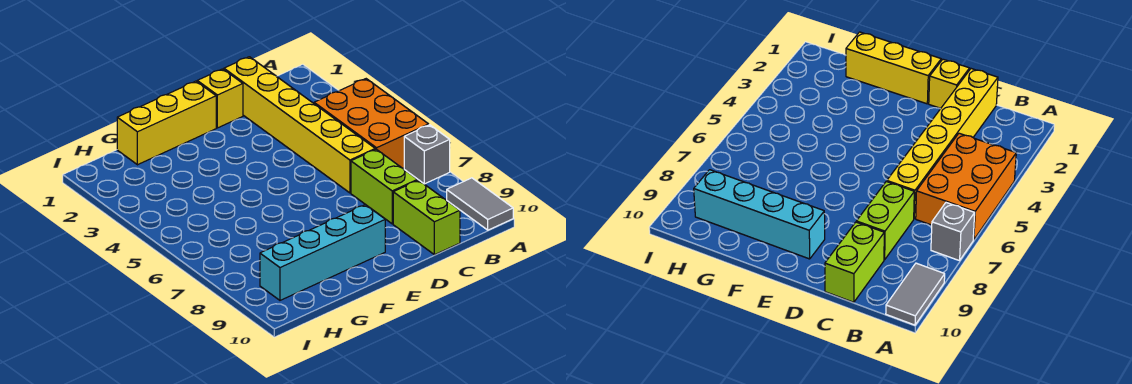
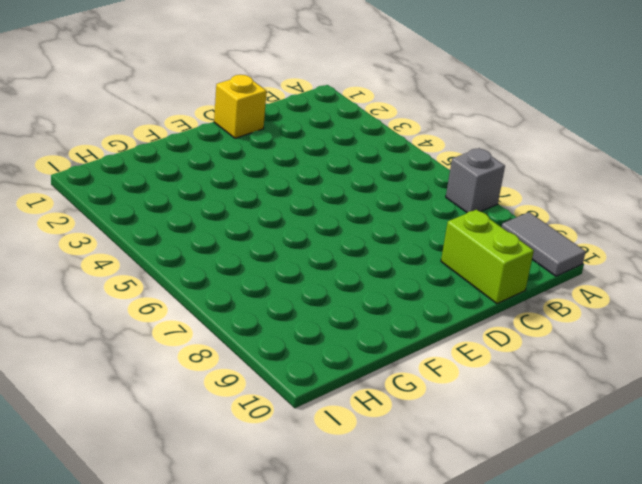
none -> orange 2x3 brick [314,79,429,168]
none -> yellow 1x6 brick [224,57,375,193]

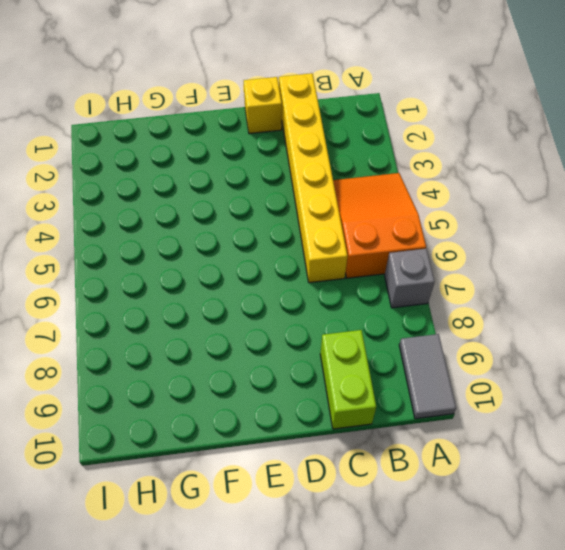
orange 2x3 slope [333,173,426,278] -> orange 2x3 brick [314,79,429,168]
none -> lime 1x2 brick [351,149,418,224]
none -> yellow 1x3 brick [117,81,216,165]

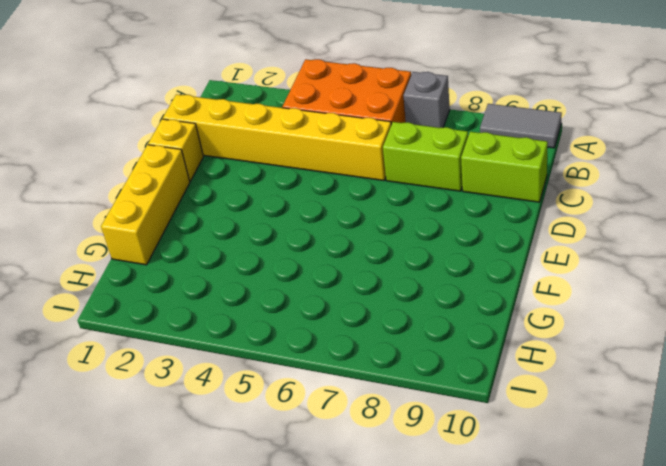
none -> cyan 1x4 brick [260,205,385,300]

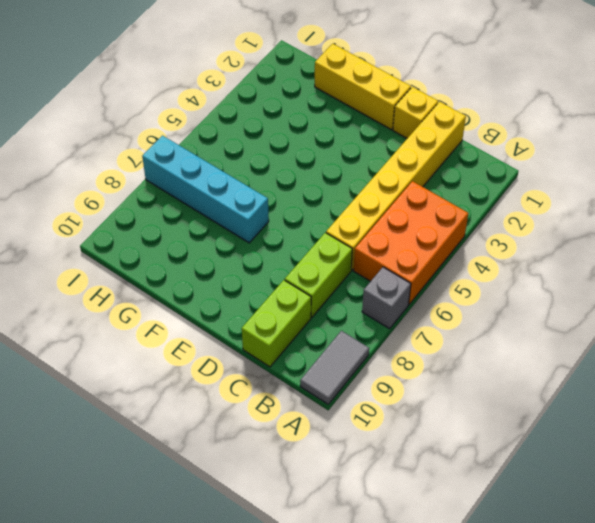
cyan 1x4 brick [142,136,269,243] -> cyan 1x4 brick moved to [260,205,385,300]

